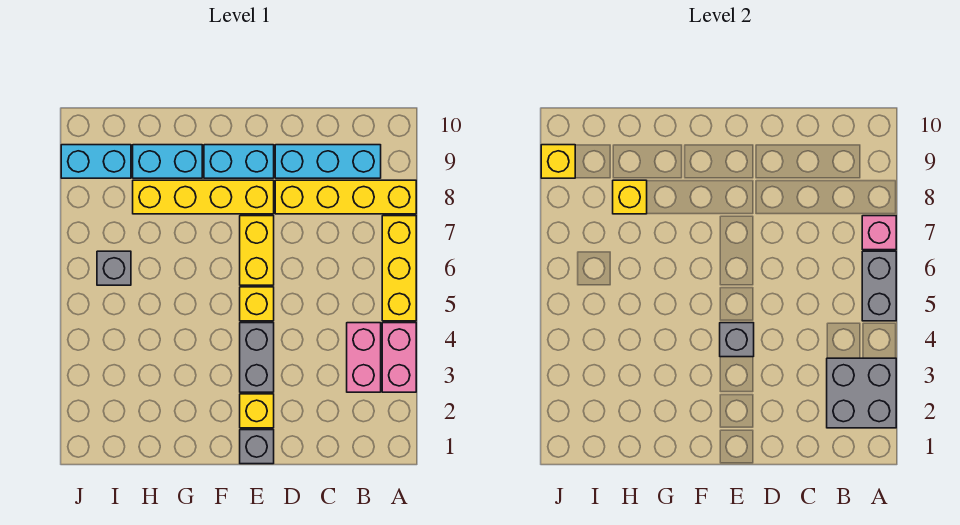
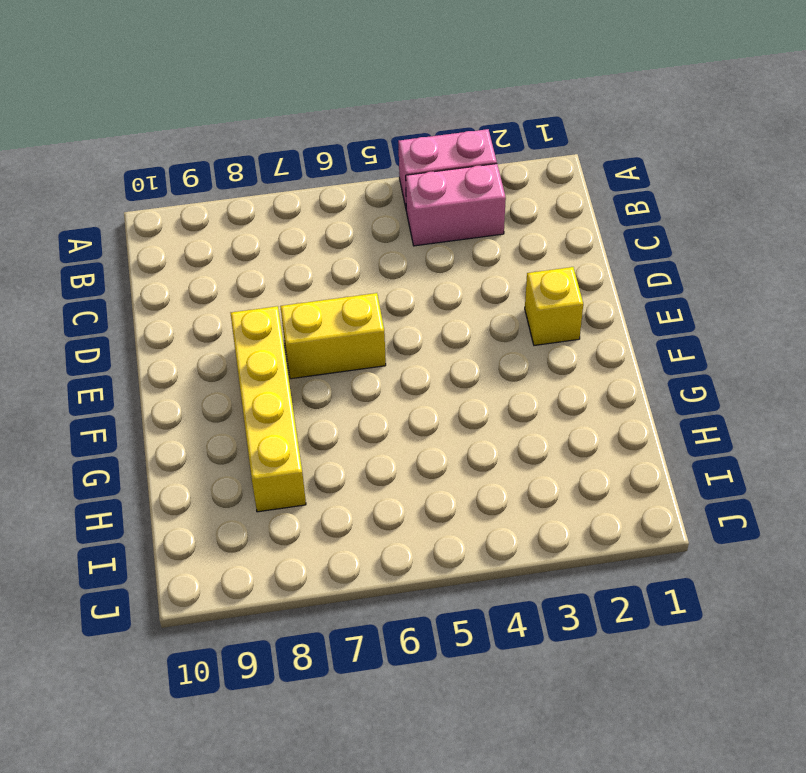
none -> yellow 1x3 brick [382,216,416,321]
none -> yellow 1x4 brick [275,180,416,214]
none -> cyan 1x3 brick [275,145,381,178]

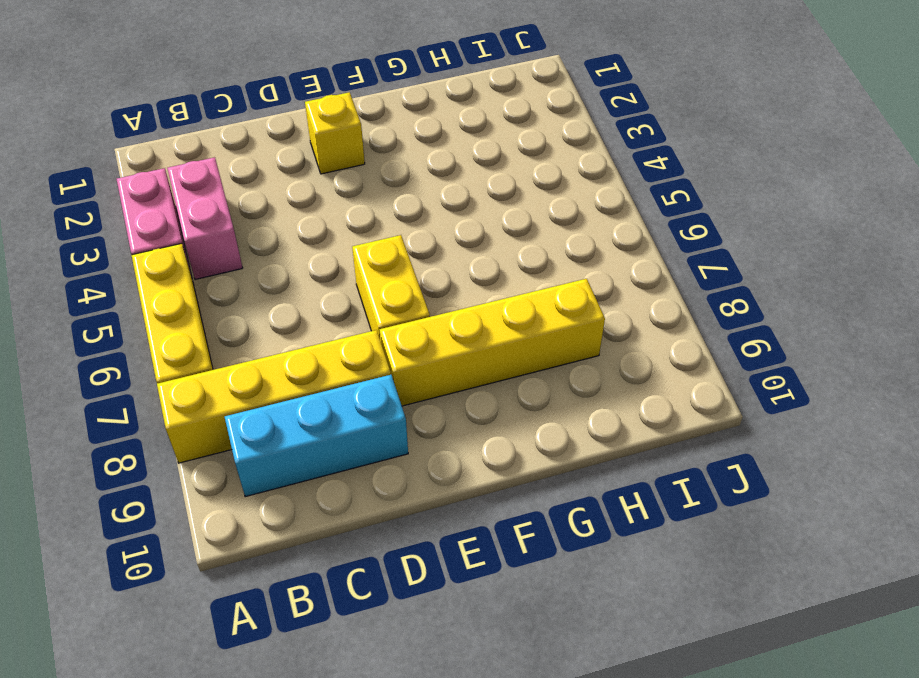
none -> grey 1x1 brick [240,430,274,464]
none -> grey 1x2 brick [240,323,274,392]
none -> yellow 1x1 brick [240,287,274,321]

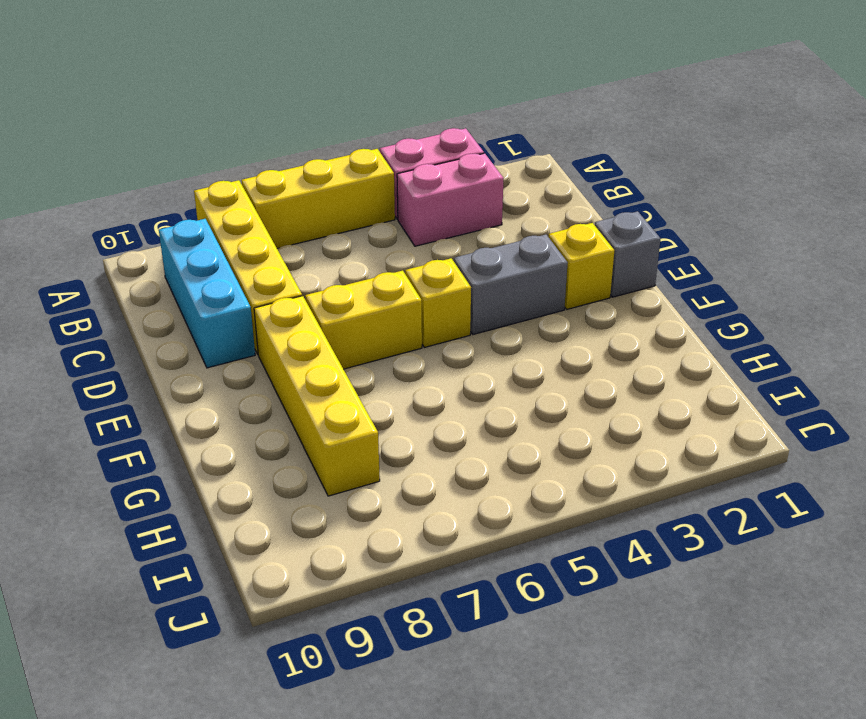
none -> cyan 1x2 brick [204,145,274,178]
none -> cyan 1x2 brick [133,145,202,178]
none -> grey 1x1 brick [97,251,131,285]

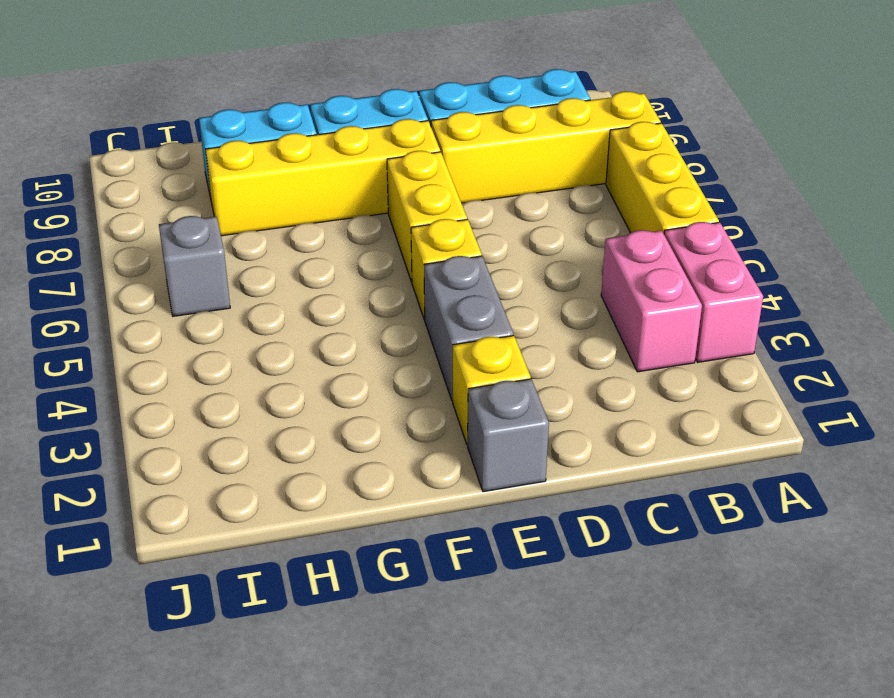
none -> cyan 1x2 brick [61,145,131,178]
none -> grey 2x2 brick [827,358,896,428]
none -> grey 1x2 brick [862,251,896,321]

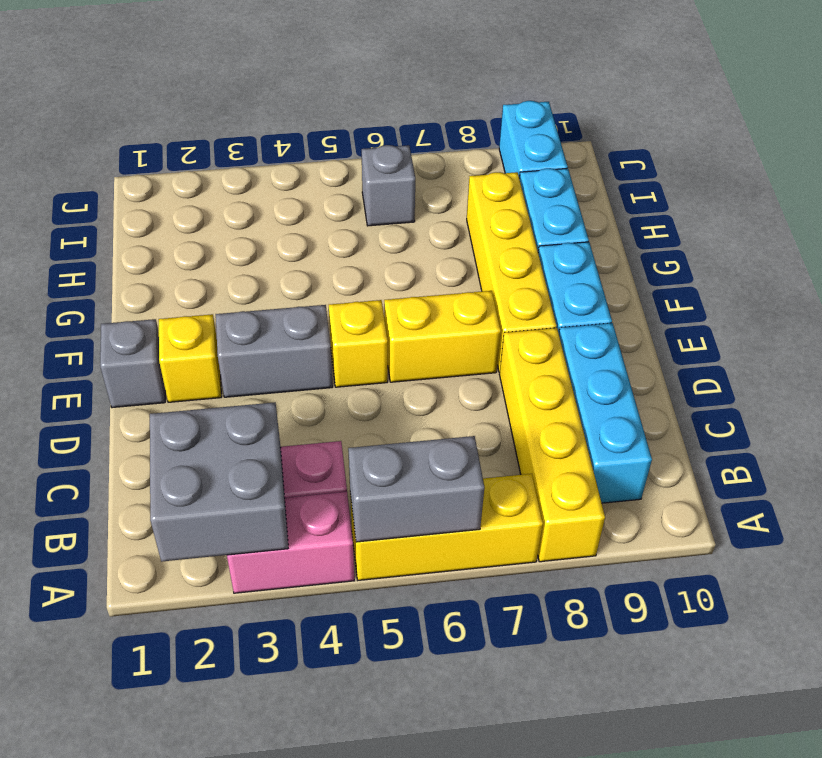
none -> pink 1x1 brick [862,216,896,250]
none -> grey 1x1 brick [720,323,754,357]
none -> yellow 1x1 brick [613,180,647,214]

